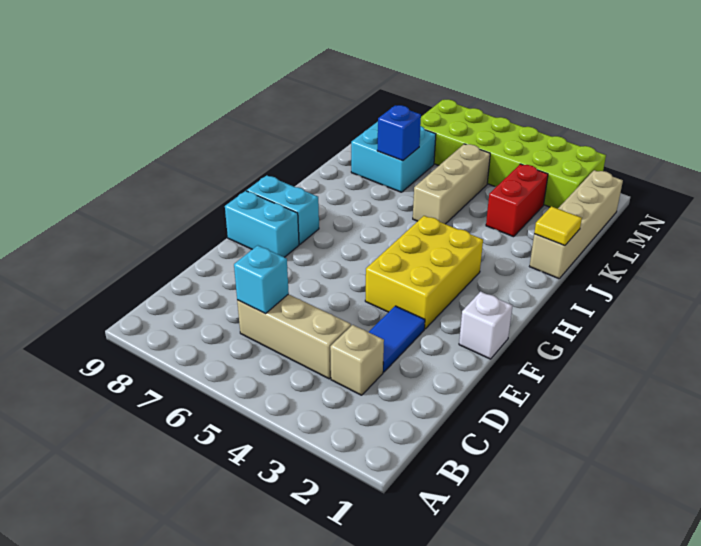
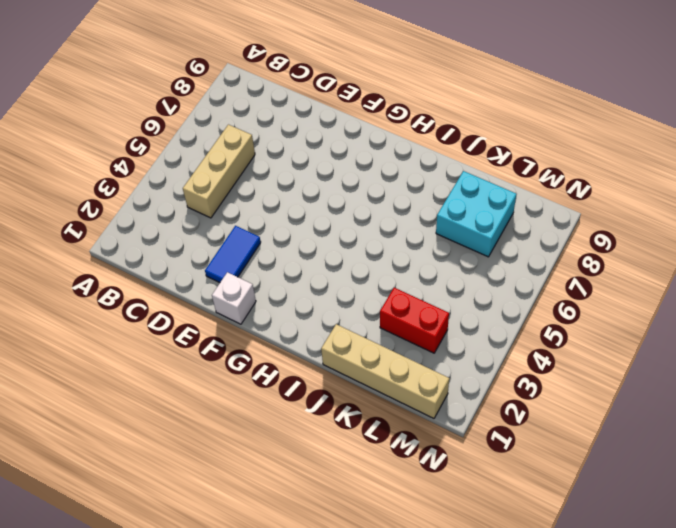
blue 1x2 tile [205,226,261,283] -> blue 1x2 tile turned to [369,306,425,372]
none -> tan 1x1 brick [330,325,384,395]
none -> yellow 2x3 brick [365,216,483,329]
none -> cyan 1x2 brick [225,191,299,257]

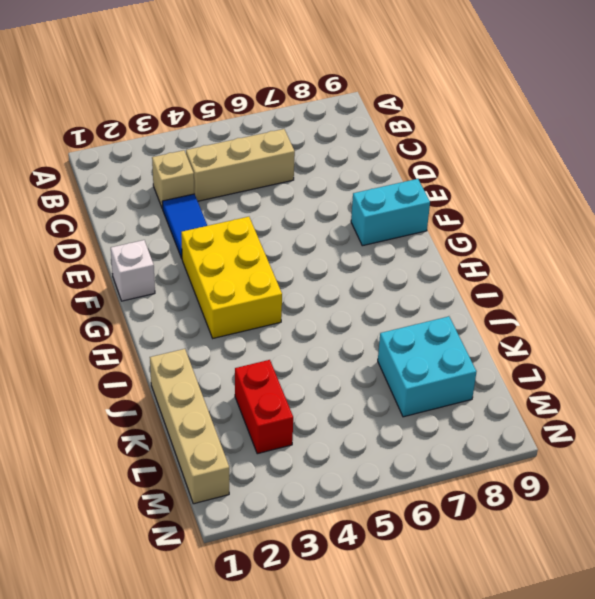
none -> cyan 1x2 brick [247,175,319,244]
none -> tan 1x3 brick [413,144,490,224]
none -> lime 2x6 brick [420,100,606,209]

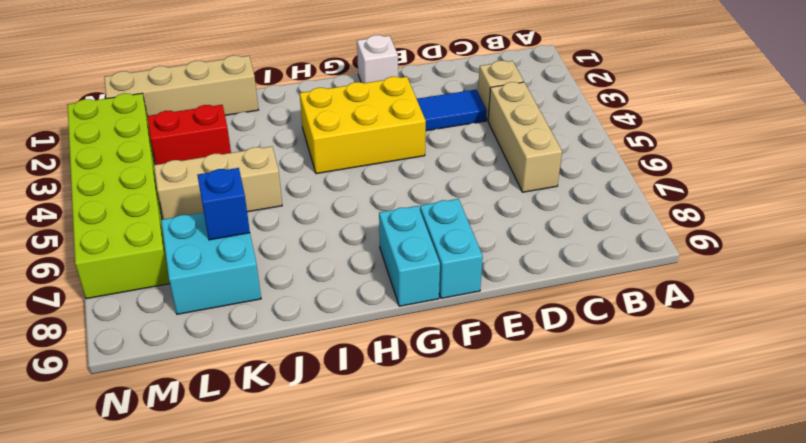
none -> cyan 1x1 brick [234,245,289,314]
none -> yellow 1x1 tile [534,206,582,246]

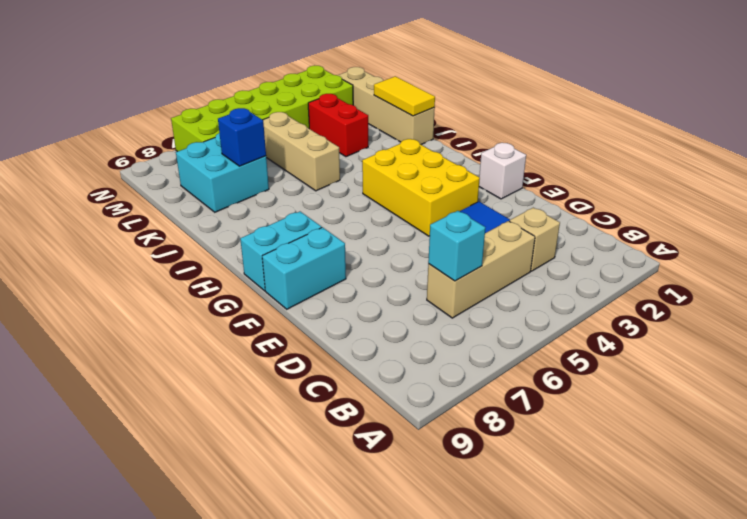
yellow 1x2 tile [374,76,435,116] -> yellow 1x1 tile [534,206,582,246]

